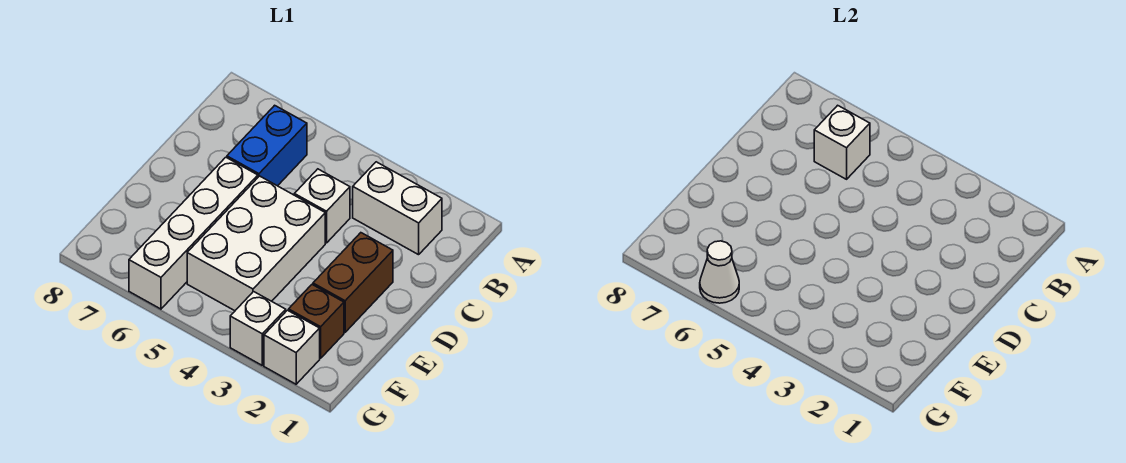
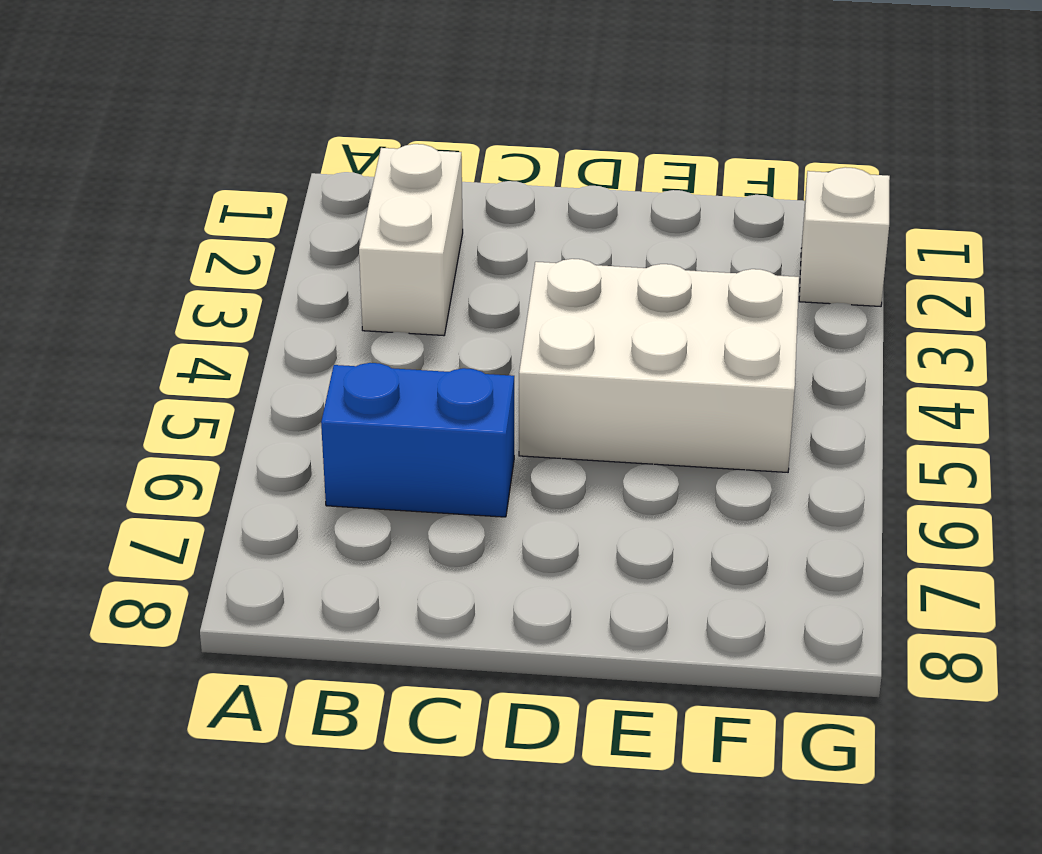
none -> white 1x1 brick [294,169,350,243]
none -> brown 1x2 brick [313,233,393,332]

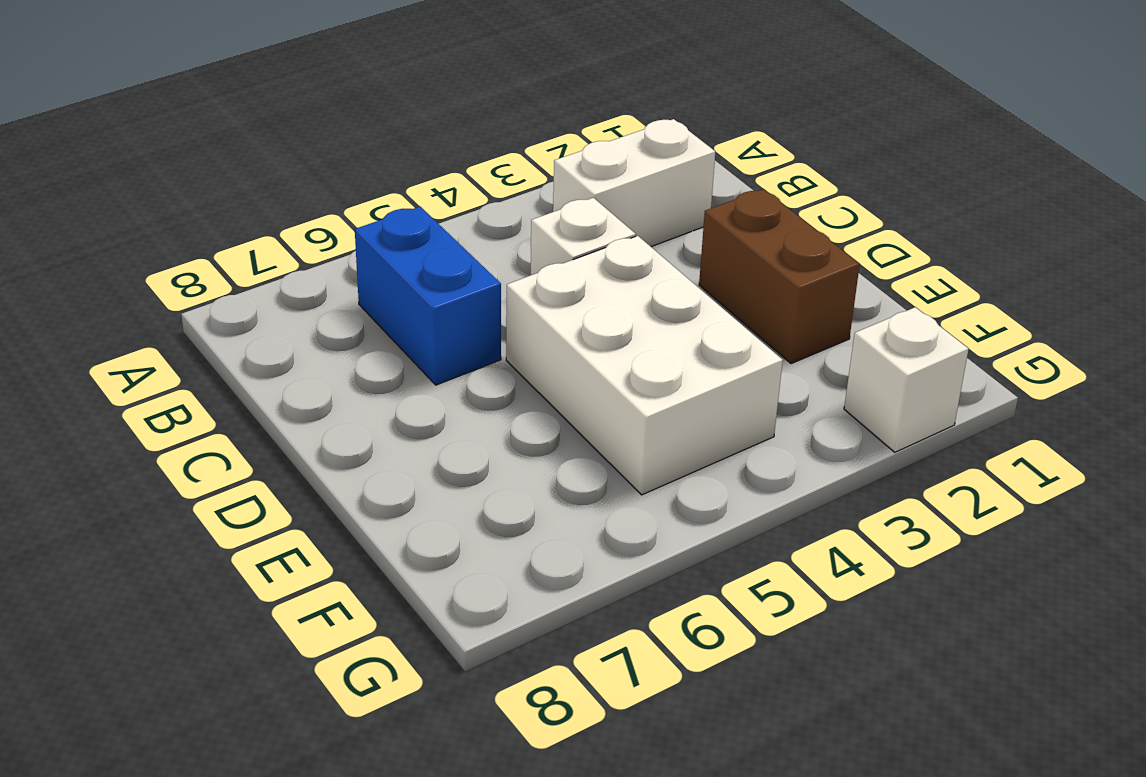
none -> white 1x4 brick [129,157,258,309]
none -> brown 1x1 brick [289,285,344,358]

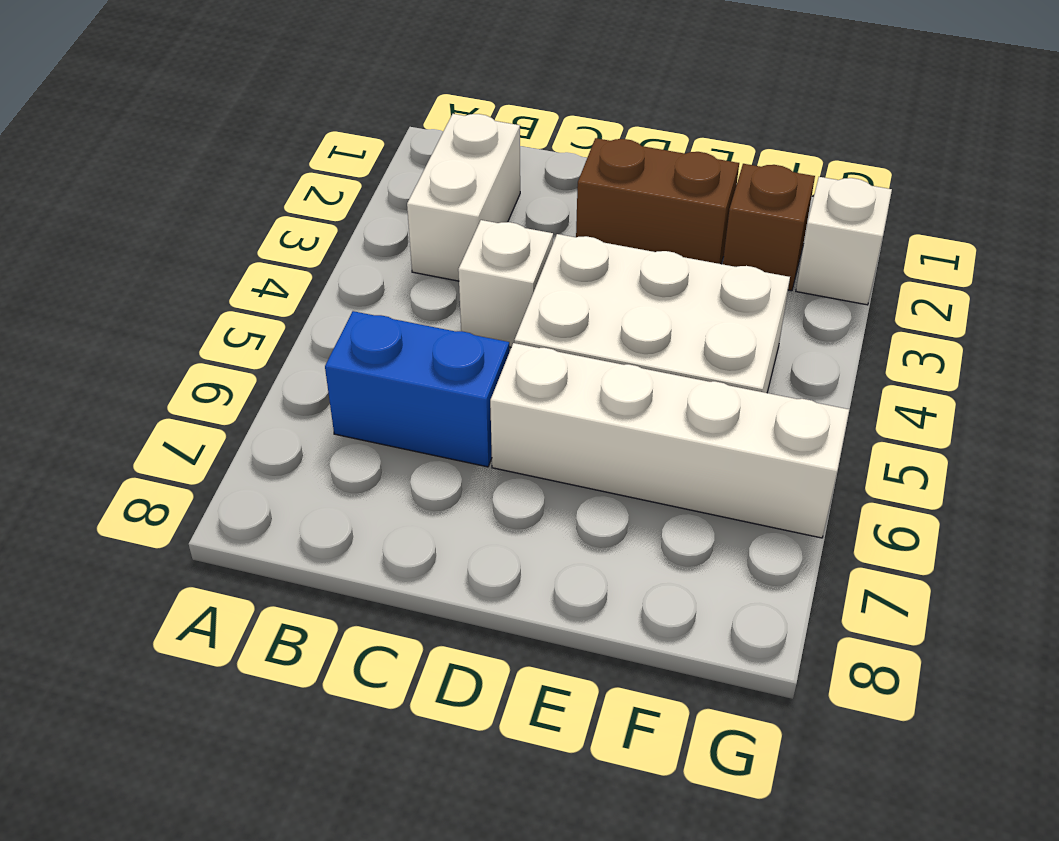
none -> white 1x1 brick [230,292,286,365]
none -> white 1x1 brick [814,105,870,179]

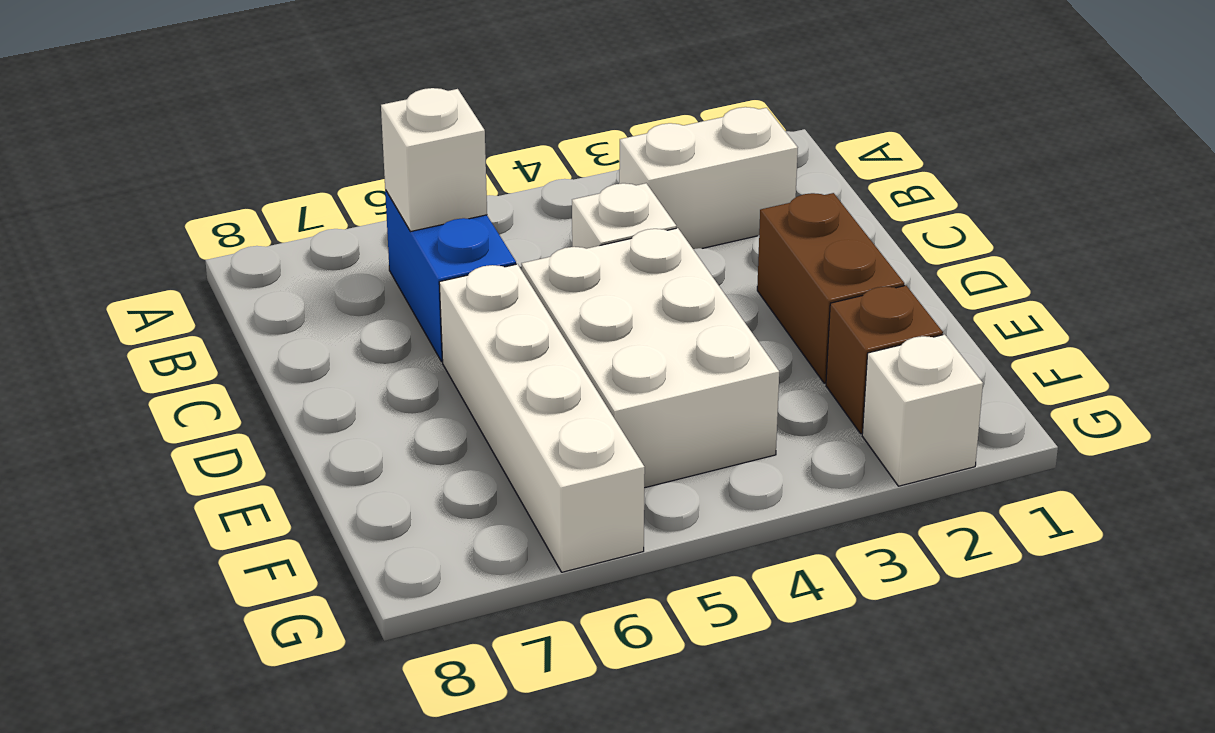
none -> white 1x1 brick [230,292,286,365]
none -> white 1x1 cone [700,241,739,303]

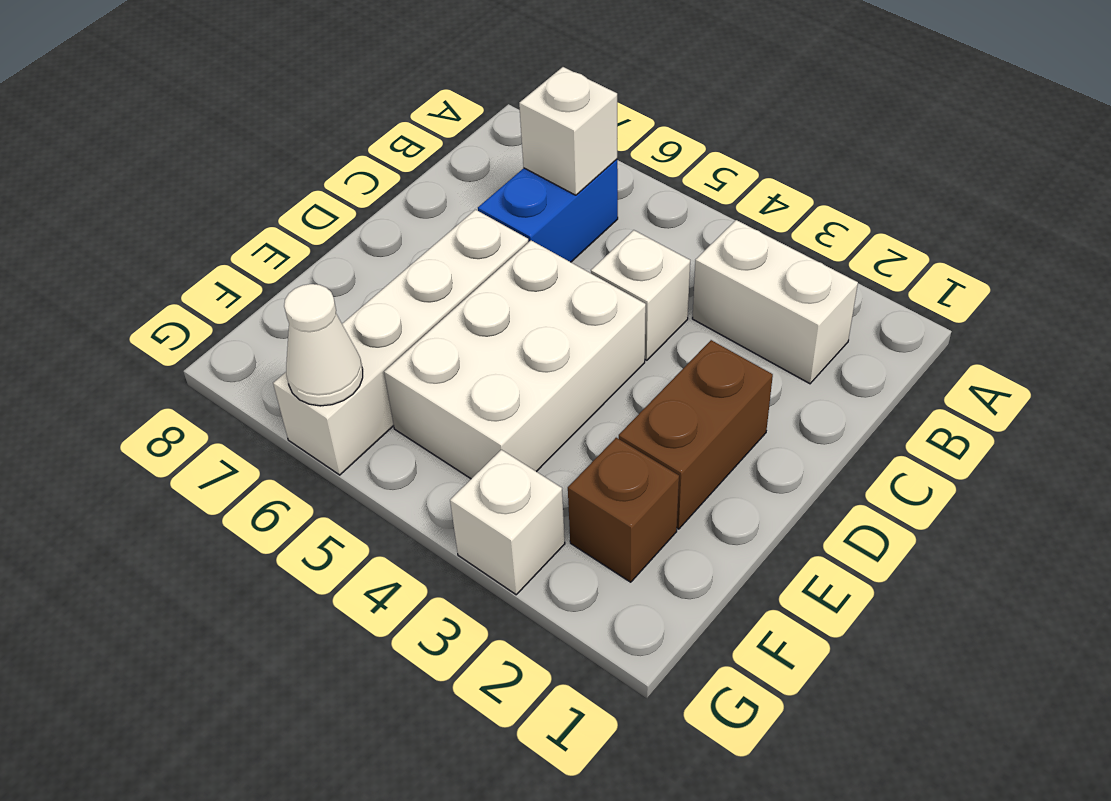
none -> white 1x1 brick [264,310,320,384]

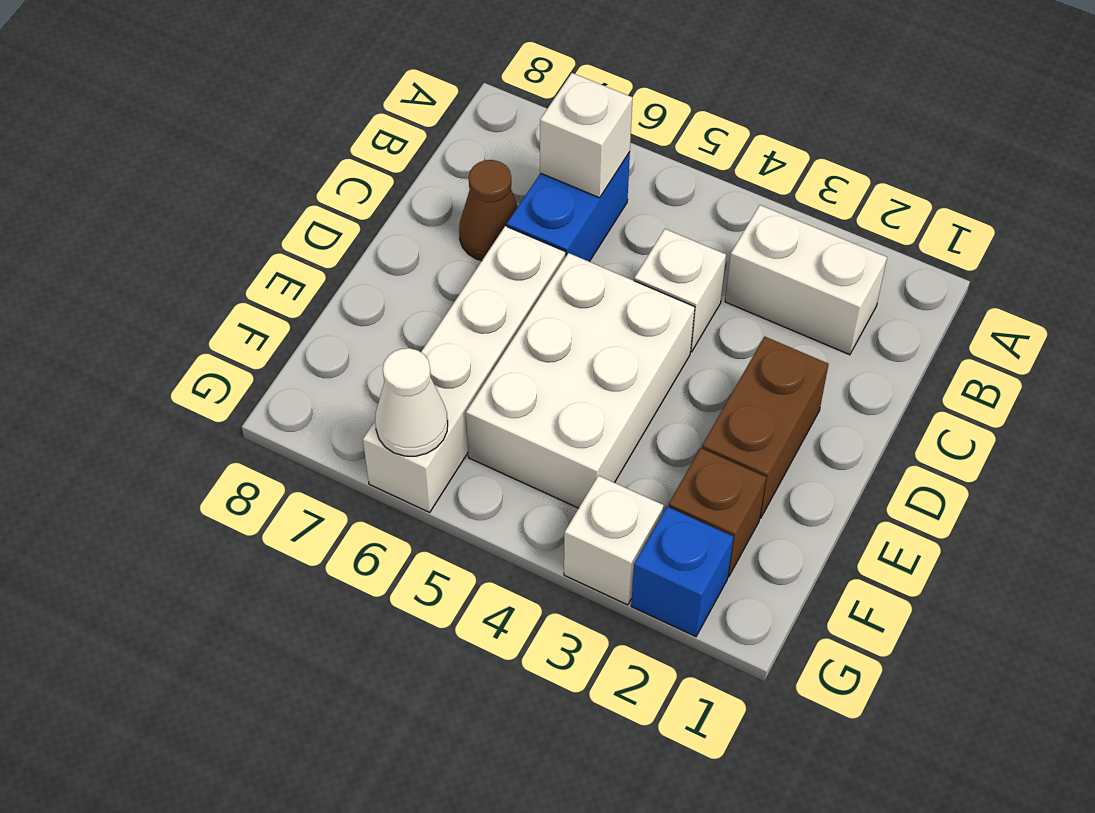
brown 1x1 cone [459,160,518,261] -> none
blue 1x1 brick [631,507,734,637] -> white 1x1 brick [264,310,320,384]

